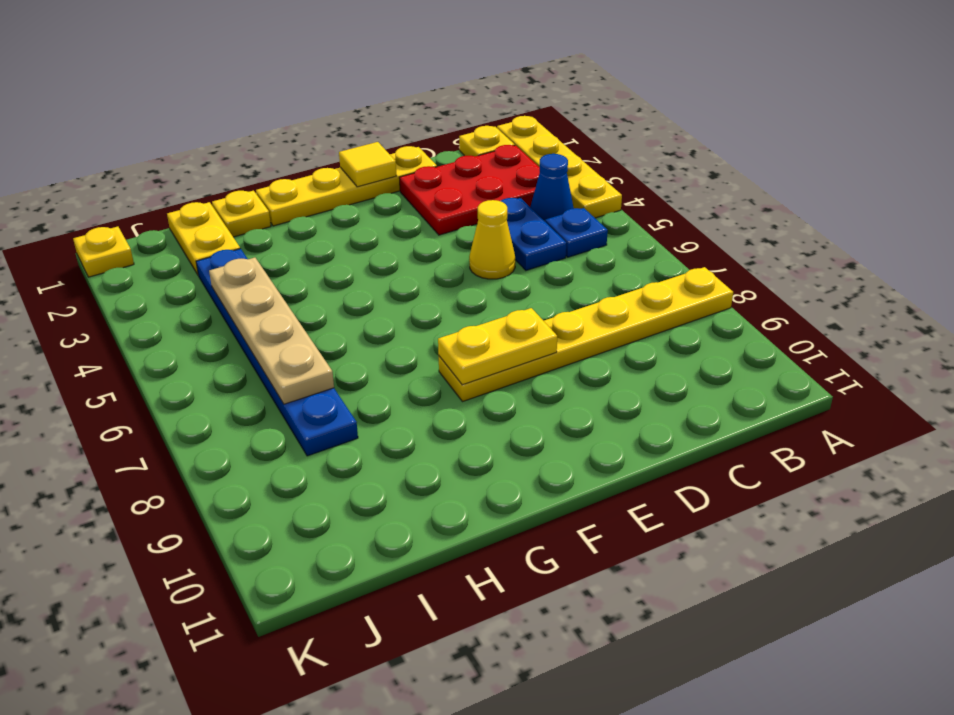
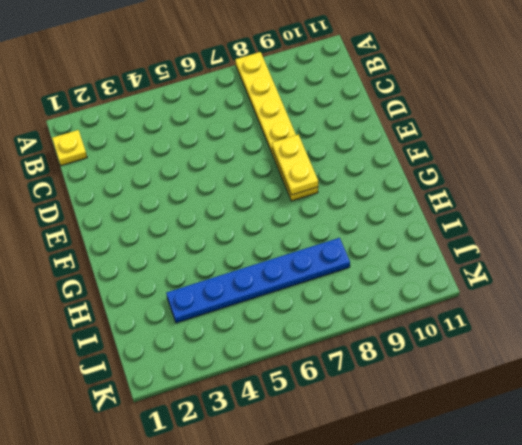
none -> yellow 1x4 plate [497,116,622,218]
none -> red 2x3 plate [399,145,540,235]
none -> blue 1x1 cone [530,154,574,221]

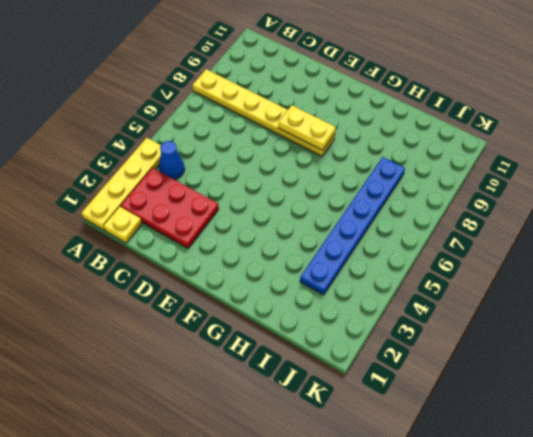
none -> blue 1x1 plate [545,208,608,257]
none -> blue 1x2 plate [501,198,566,270]
none -> yellow 1x4 plate [256,146,437,226]

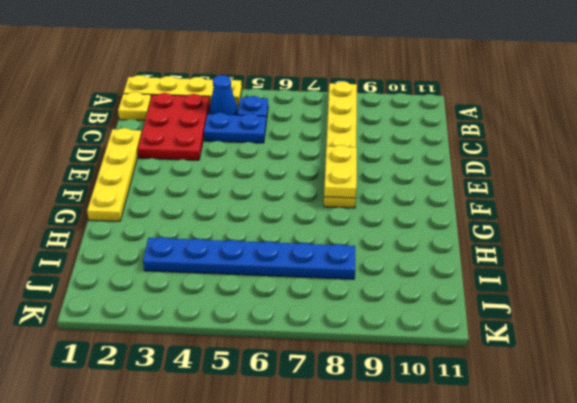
none -> yellow 1x1 cone [469,200,515,279]
none -> yellow 1x1 plate [212,191,271,237]
none -> yellow 1x2 plate [167,202,240,275]

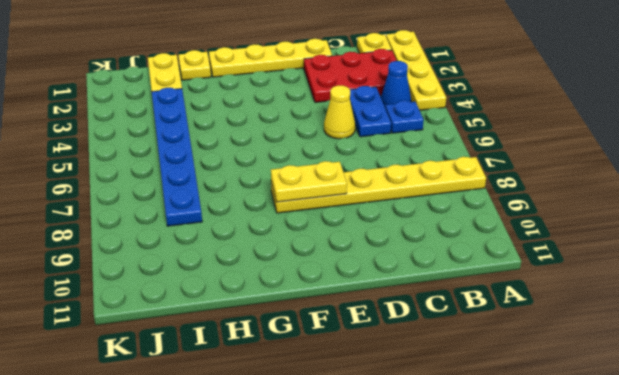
none -> yellow 1x1 plate [73,227,134,277]
none -> yellow 1x1 tile [339,142,397,187]
none -> tan 1x4 plate [209,258,334,404]

